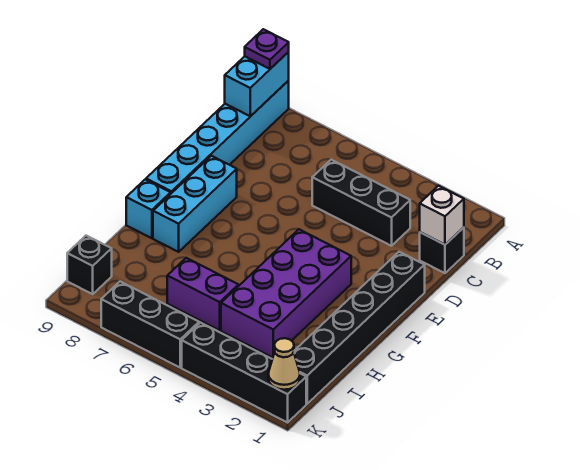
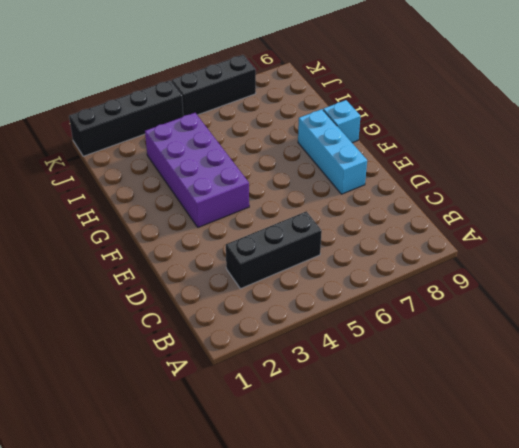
none -> cyan 1x6 brick [146,81,289,193]
none -> black 1x1 brick [420,227,464,273]
none -> black 1x6 brick [294,252,425,404]

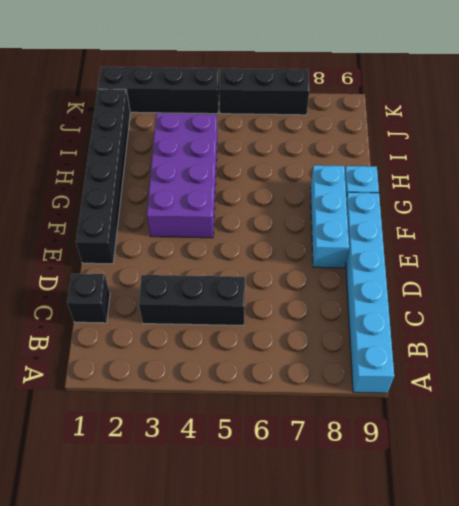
none -> purple 1x2 brick [167,258,238,330]
none -> black 1x1 brick [67,236,112,294]
none -> cyan 1x2 brick [225,52,289,116]

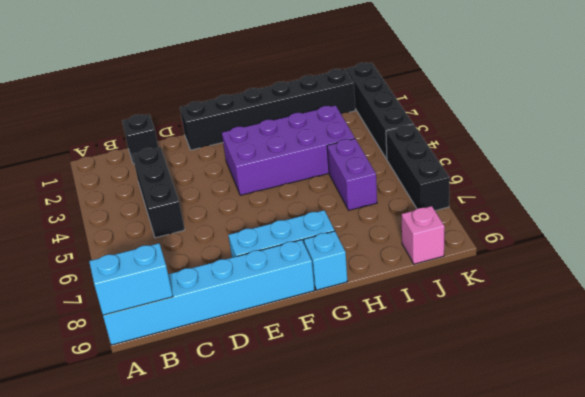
pink 1x1 brick [402,206,445,264] -> black 1x1 brick [67,236,112,294]
none -> white 1x1 brick [420,186,464,245]
none -> tan 1x1 cone [268,338,300,390]
none -> purple 1x1 plate [245,29,289,69]

